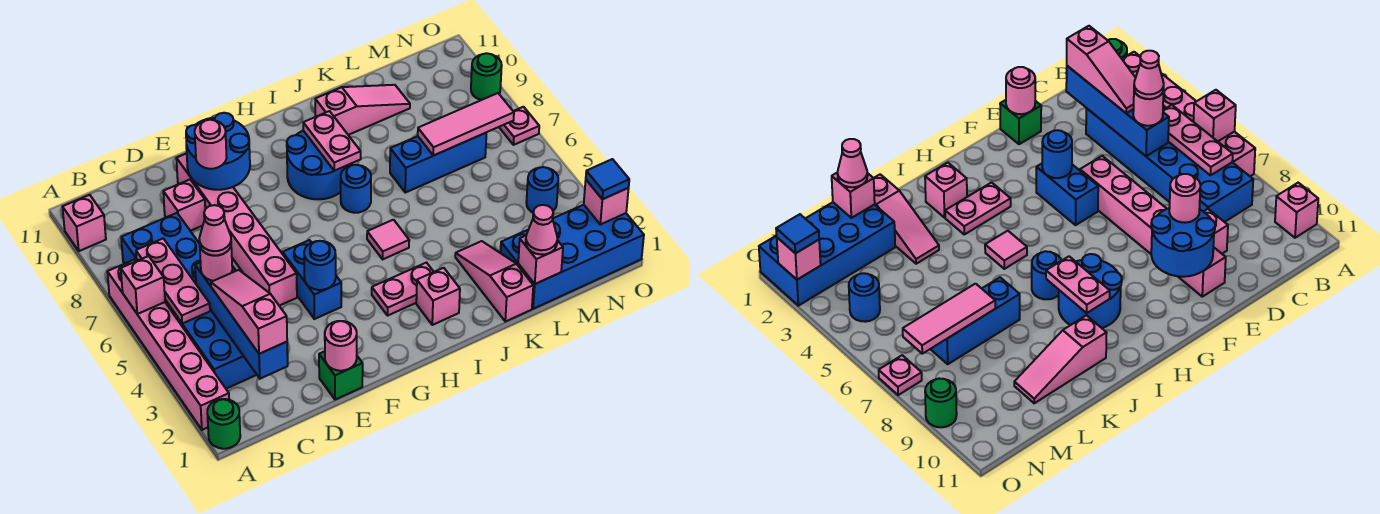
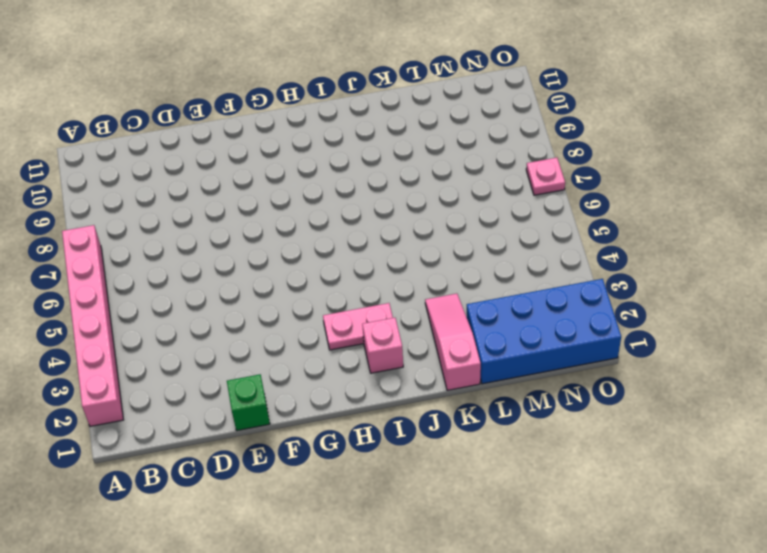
none -> green 1x1 round brick [207,399,240,449]
none -> pink 1x1 brick [63,195,106,251]
none -> blue 2x6 brick [121,213,257,389]
none -> pink 1x1 brick [163,180,205,231]

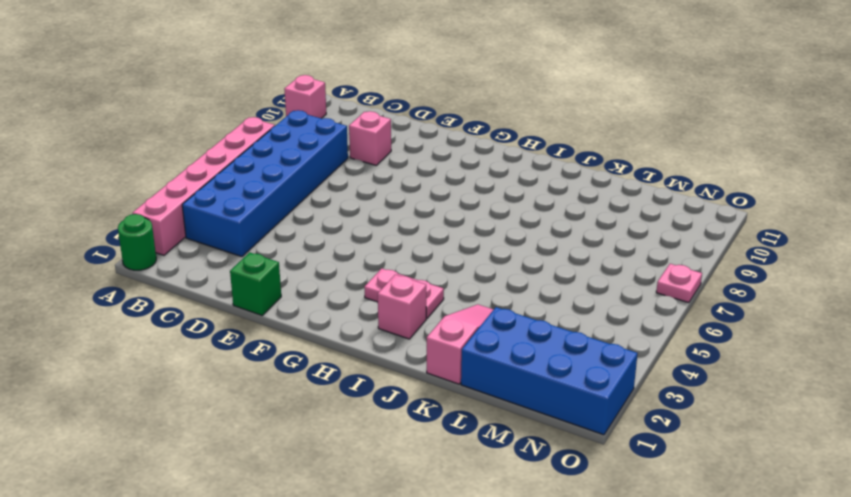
none -> pink 1x6 brick [176,153,297,306]
none -> blue 1x2 brick [283,240,341,319]
none -> blue 2x2 round brick [287,131,349,199]
none -> pink 1x1 tile [367,220,409,259]

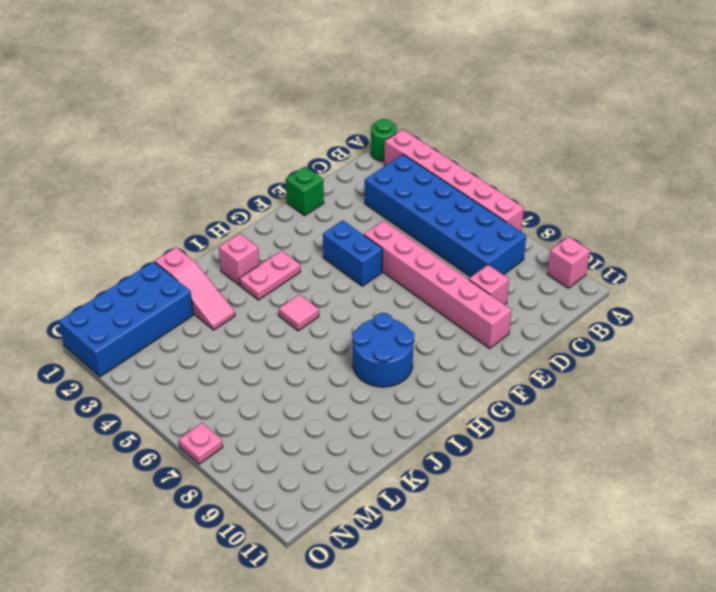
none -> blue 1x1 round brick [341,165,371,213]
none -> pink 1x3 slope [315,85,410,135]
none -> blue 1x3 brick [390,133,486,193]
none -> blue 1x1 round brick [526,167,558,213]

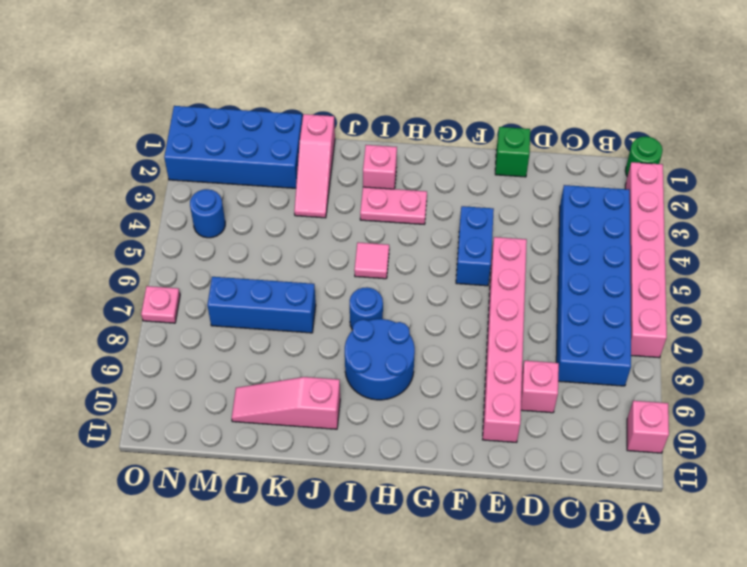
none -> green 1x1 round brick [471,53,502,100]
none -> pink 1x1 brick [121,256,165,314]
none -> pink 1x3 plate [136,239,210,323]
none -> blue 1x4 brick [195,262,288,379]

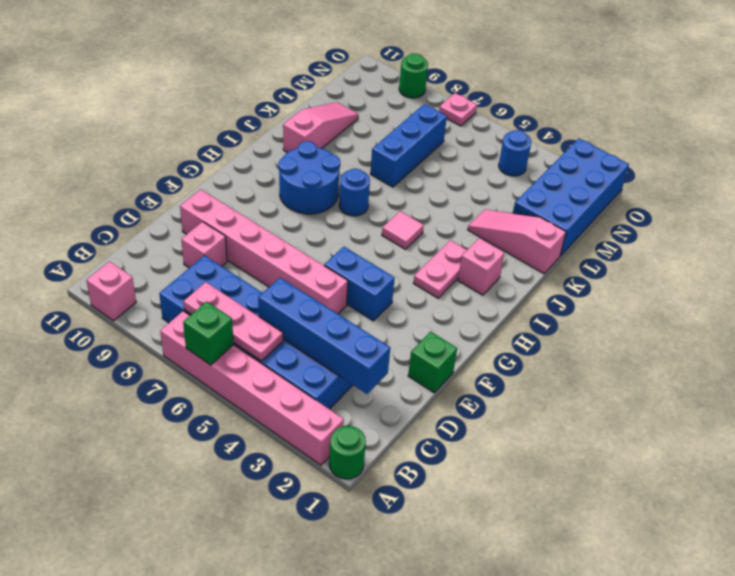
green 1x1 brick [183,301,234,365] -> pink 1x1 brick [121,256,165,314]
none -> pink 1x1 round brick [325,321,357,371]
none -> blue 2x2 round brick [186,113,250,190]
none -> blue 1x1 round brick [304,241,336,290]
none -> pink 1x2 plate [303,111,361,171]

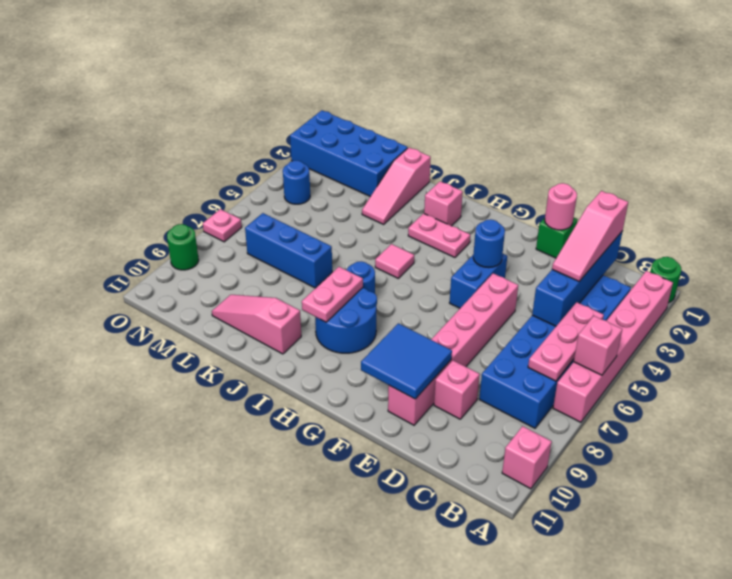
blue 2x2 tile [361,323,452,399] -> blue 2x2 round brick [186,113,250,190]
none -> pink 1x1 brick [518,236,563,284]
none -> pink 1x3 tile [418,93,514,156]
none -> pink 1x1 brick [584,180,629,224]
none -> pink 1x1 round brick [200,247,232,281]

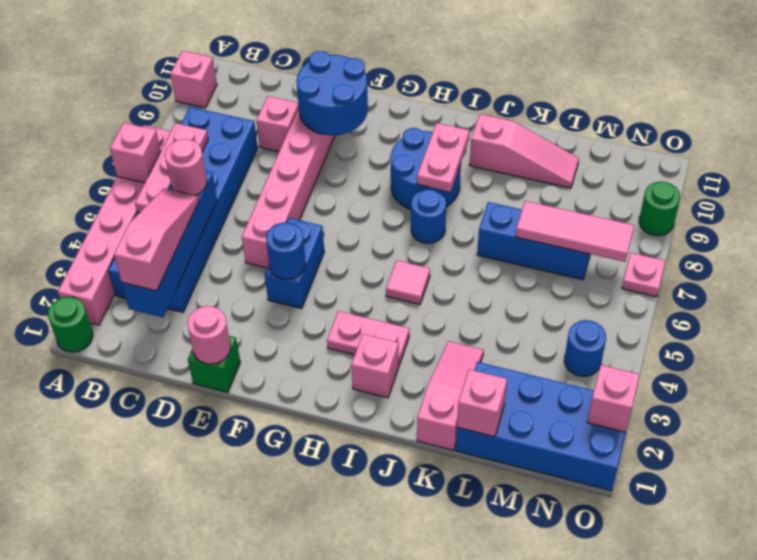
none -> pink 1x1 round brick [195,120,227,169]
none -> pink 1x1 cone [526,205,557,254]
none -> blue 1x1 tile [586,159,629,199]
none -> pink 1x1 cone [199,205,231,256]

